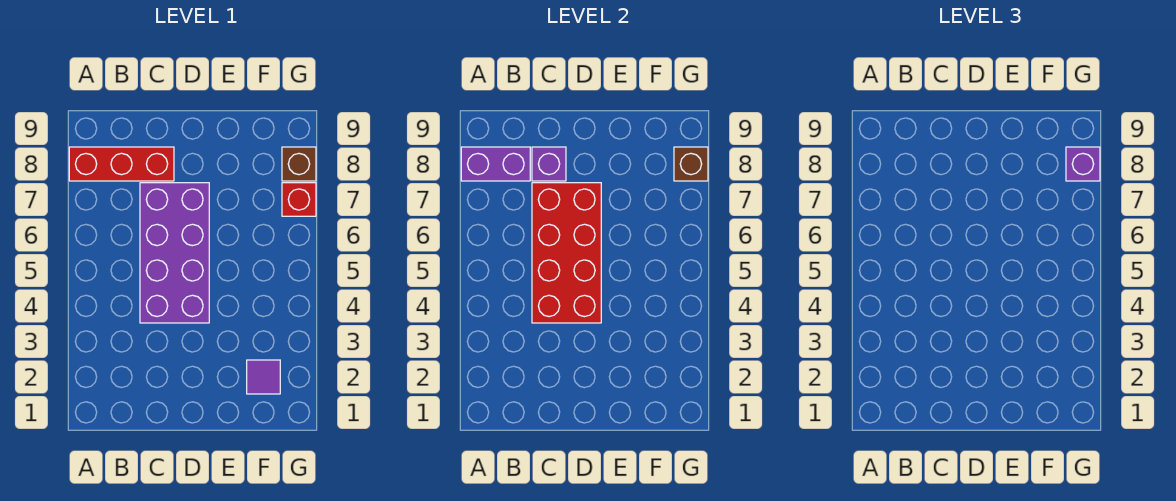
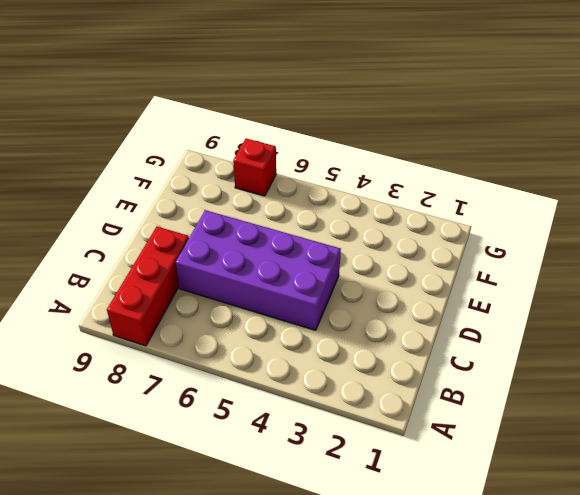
none -> purple 1x1 tile [247,360,280,394]
none -> brown 1x1 brick [282,147,316,181]

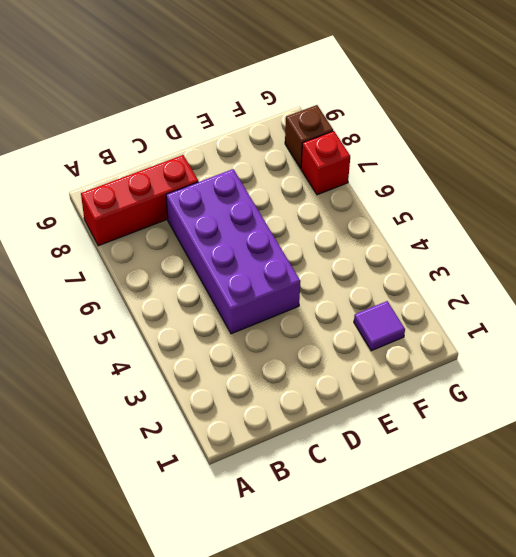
none -> purple 1x2 brick [461,147,530,181]
none -> red 2x4 brick [532,183,601,323]

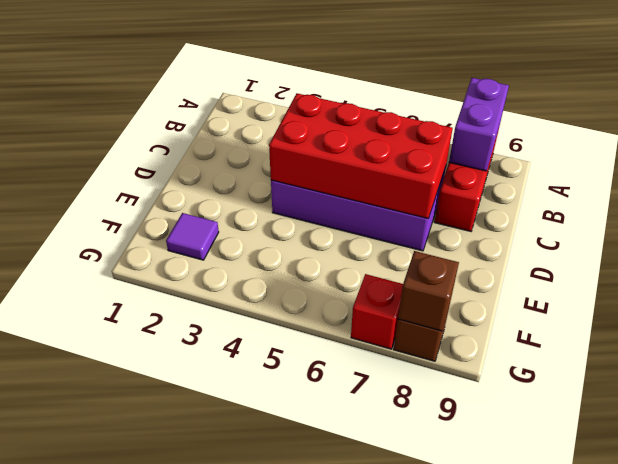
none -> purple 1x1 brick [532,147,566,181]
none -> purple 1x1 brick [1066,147,1100,181]

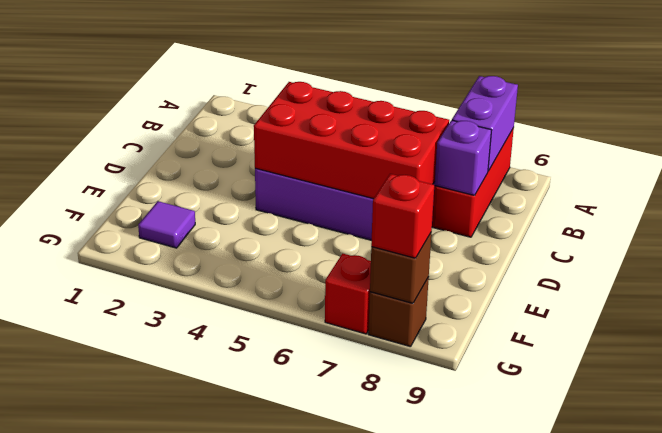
red 1x1 brick [371,174,434,258] -> purple 1x1 brick [1066,147,1100,181]

